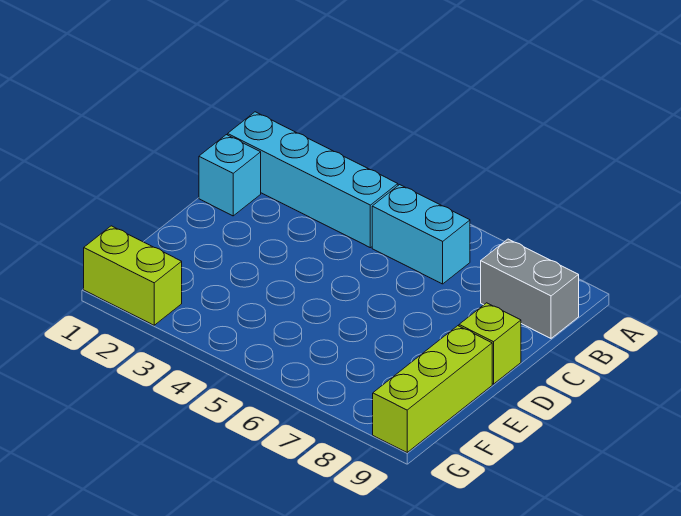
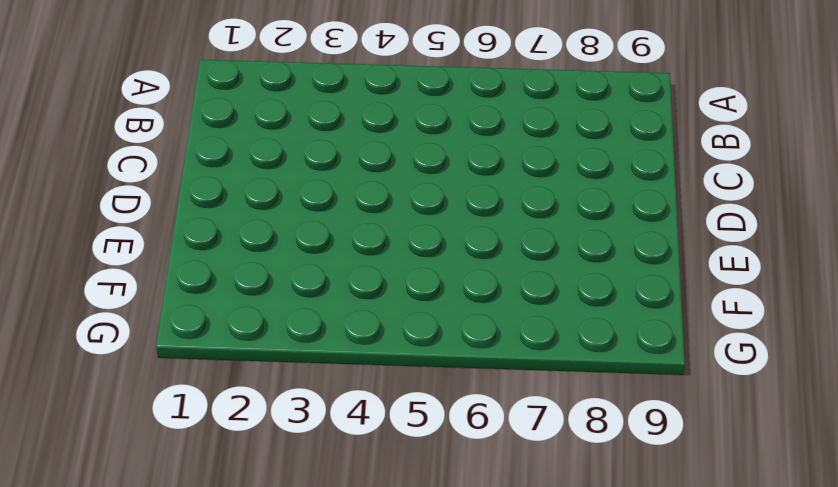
none -> cyan 1x4 brick [228,112,398,248]
none -> cyan 1x2 brick [372,185,470,284]

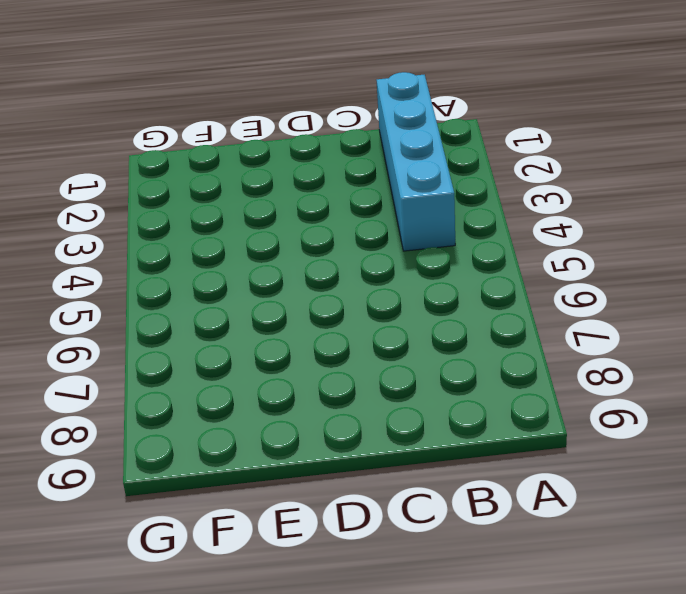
none -> cyan 1x2 brick [372,185,470,284]
none -> grey 1x2 brick [481,239,579,338]

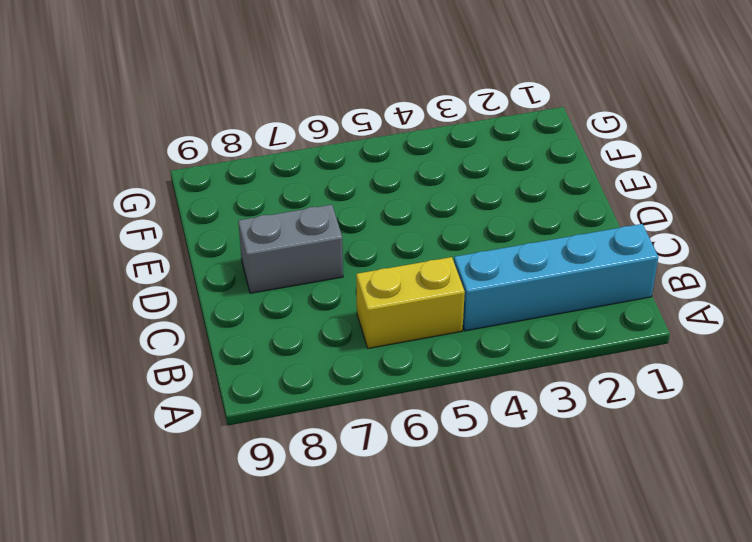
yellow 1x2 brick [356,257,465,348] -> cyan 1x2 brick [372,185,470,284]
grey 1x2 brick [238,205,343,293] -> grey 1x2 brick moved to [481,239,579,338]
none -> cyan 1x1 brick [199,135,261,216]
none -> lime 1x1 brick [459,303,521,384]

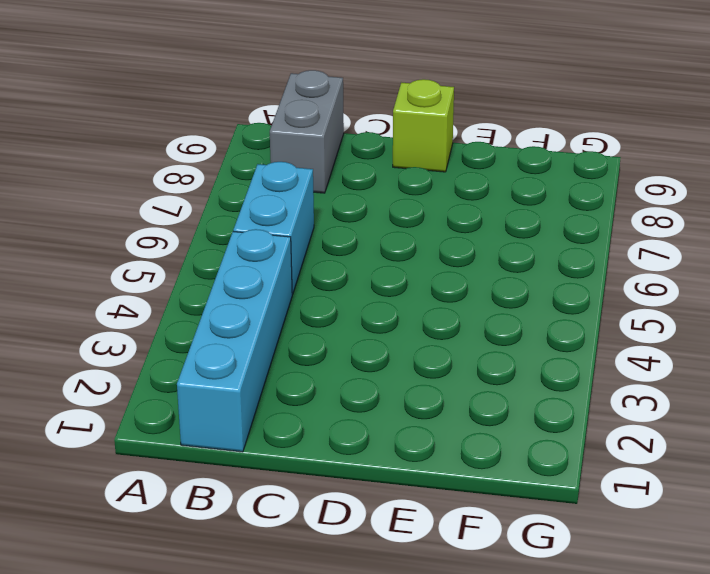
none -> cyan 1x1 brick [199,135,261,216]
none -> lime 1x3 brick [373,326,492,452]

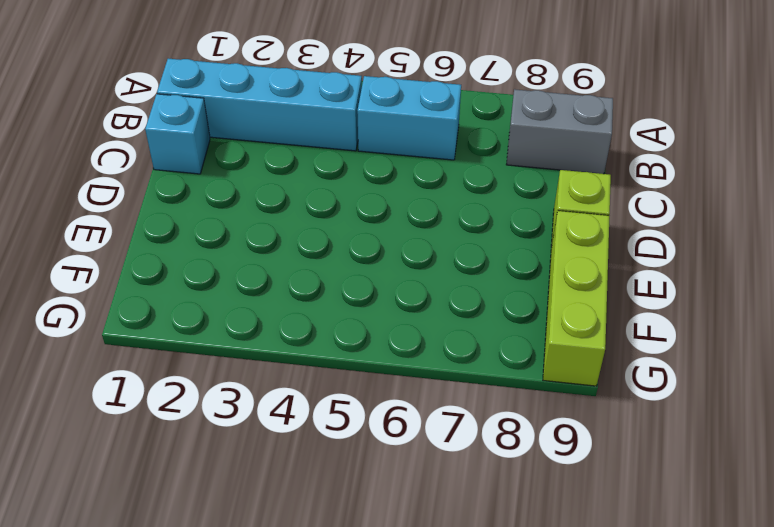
none -> lime 1x2 brick [84,226,182,325]

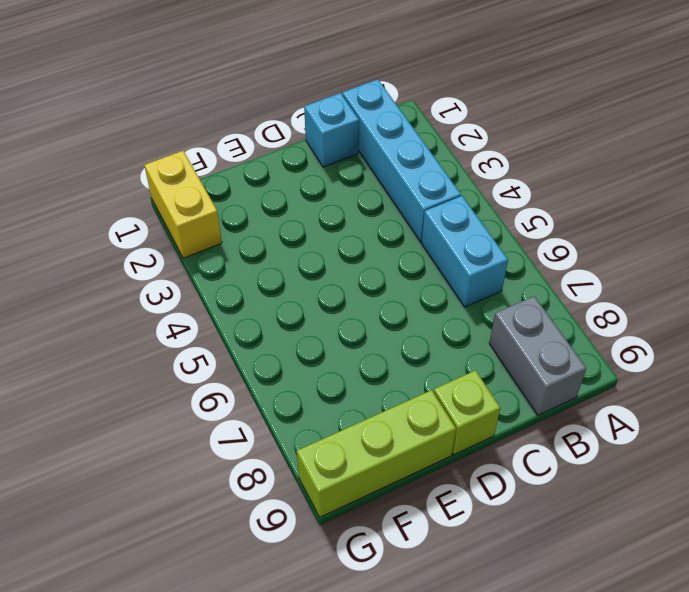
yellow 1x2 brick [144,151,222,258] -> lime 1x2 brick [84,226,182,325]

